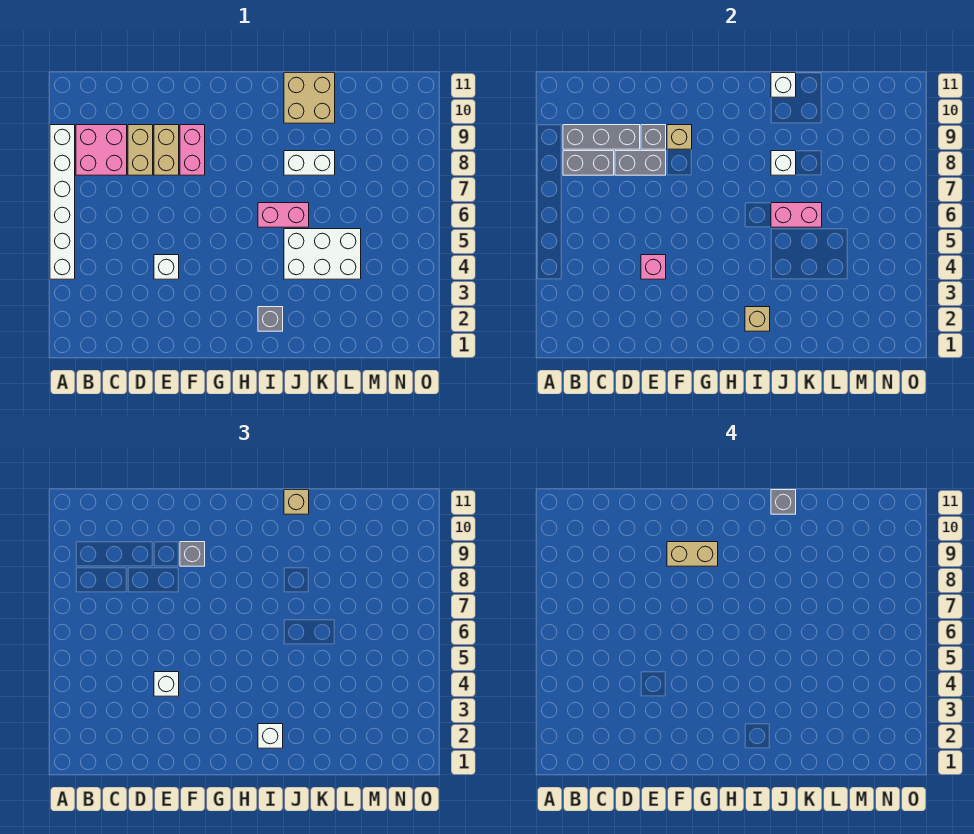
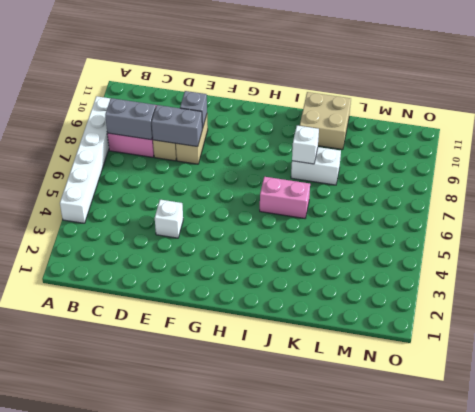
none -> pink 1x2 brick [180,125,205,175]
none -> grey 1x1 brick [258,307,283,331]
none -> white 2x3 brick [284,229,361,279]

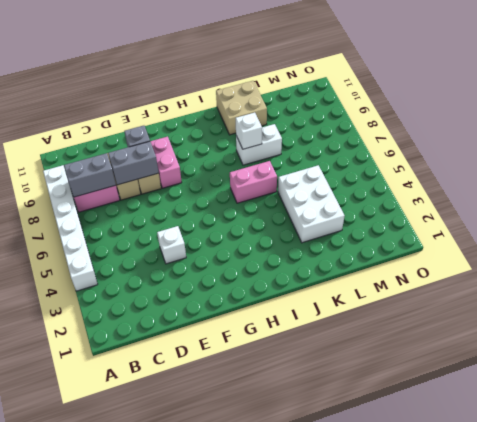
white 2x3 brick [278,165,344,243] -> white 2x3 brick turned to [284,229,361,279]
none -> grey 1x1 brick [258,307,283,331]
none -> grey 1x3 brick [563,125,640,149]
none -> pink 1x1 brick [641,255,666,279]

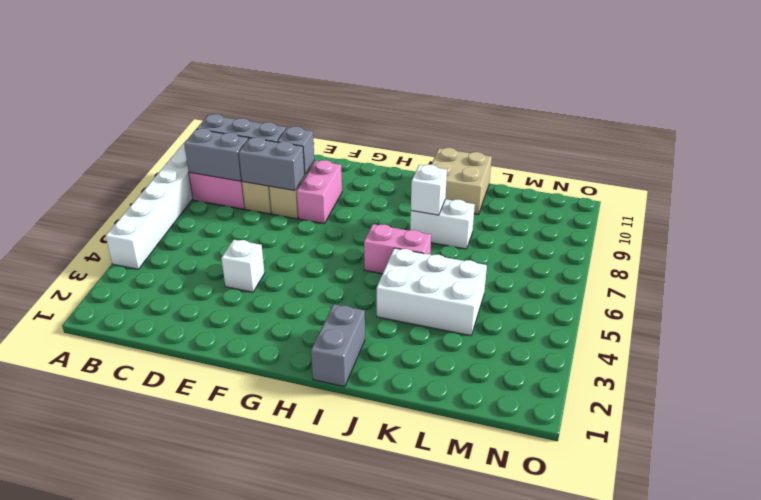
grey 1x2 brick [311,304,365,387] -> grey 1x1 brick [258,307,283,331]
none -> pink 1x1 brick [641,255,666,279]
none -> tan 1x1 brick [667,125,692,149]
none -> tan 1x1 brick [745,307,770,331]

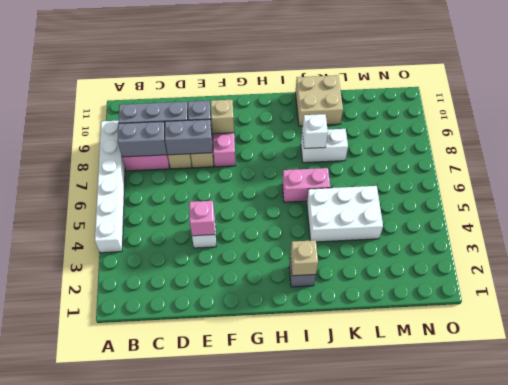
none -> pink 1x2 brick [771,203,822,227]
none -> white 1x1 brick [771,73,796,97]
none -> white 1x1 brick [154,672,179,696]

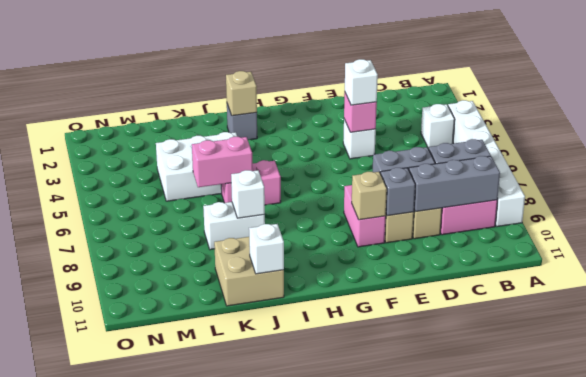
white 1x1 brick [421,104,455,148] -> white 1x1 brick moved to [258,724,283,748]
none -> grey 1x1 brick [180,542,205,566]
none -> tan 1x1 brick [284,490,309,514]
none -> tan 1x2 brick [667,542,718,566]

